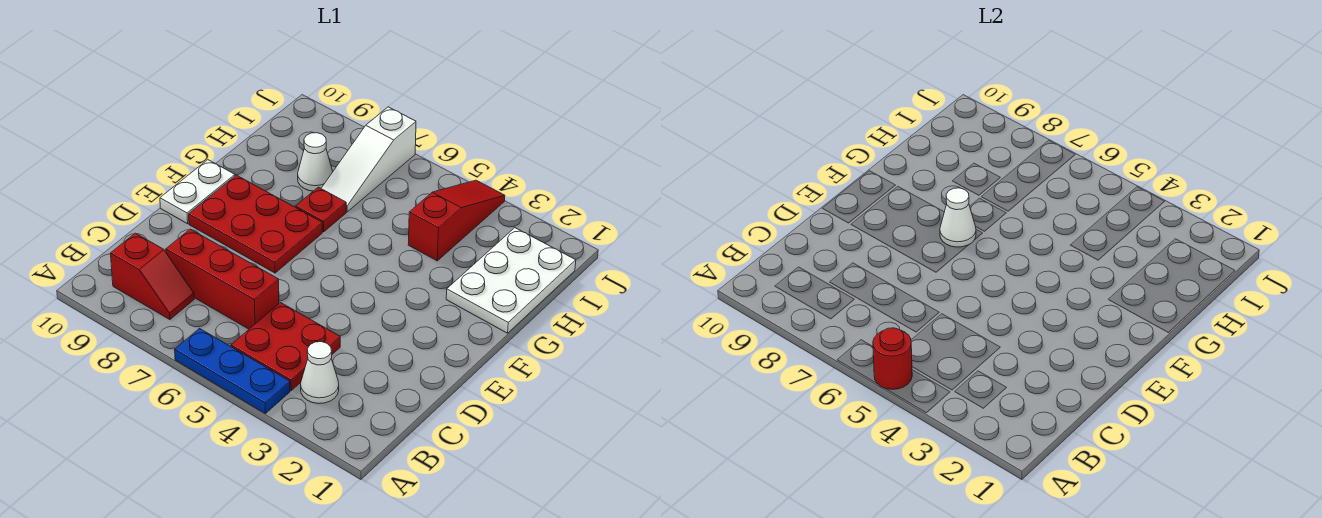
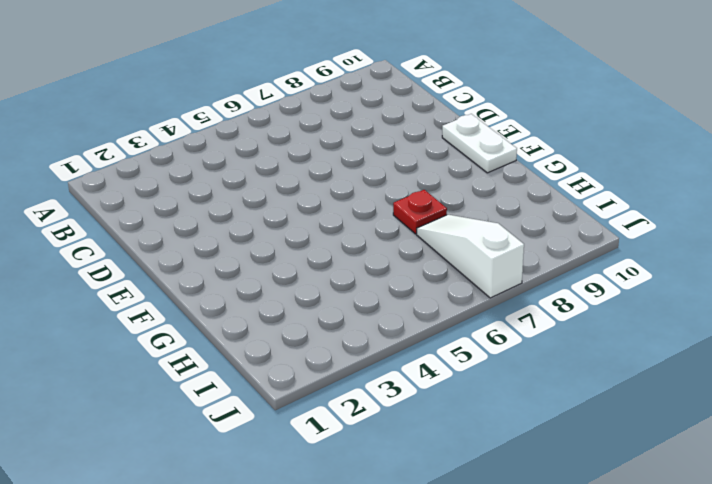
none -> blue 1x3 plate [175,329,290,414]
none -> white 1x1 cone [301,342,339,404]
none -> red 2x2 plate [231,303,340,391]

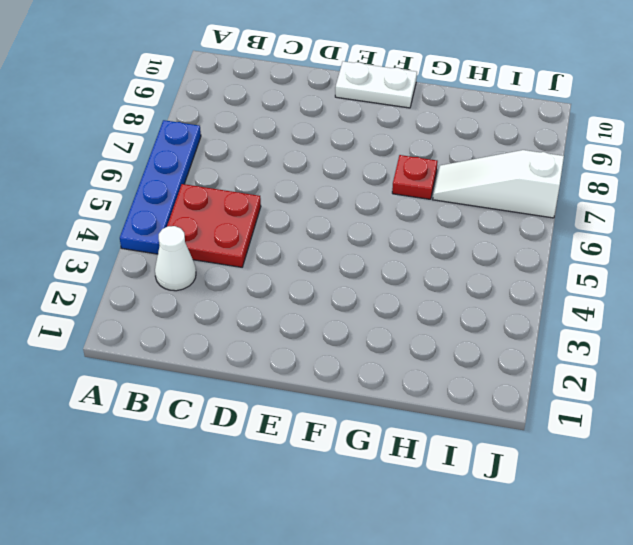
blue 1x4 plate [120,120,201,254] -> blue 1x3 plate [175,329,290,414]
none -> red 1x2 slope [110,233,194,320]
none -> red 1x3 brick [166,229,279,329]
none -> red 2x3 plate [189,175,322,273]

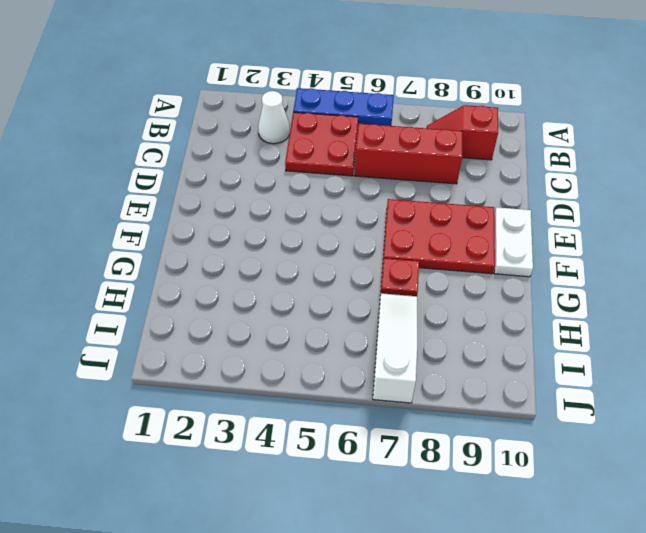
none -> white 2x3 plate [446,228,576,333]
none -> red 1x3 slope [408,180,505,261]
none -> white 1x1 cone [298,133,333,191]

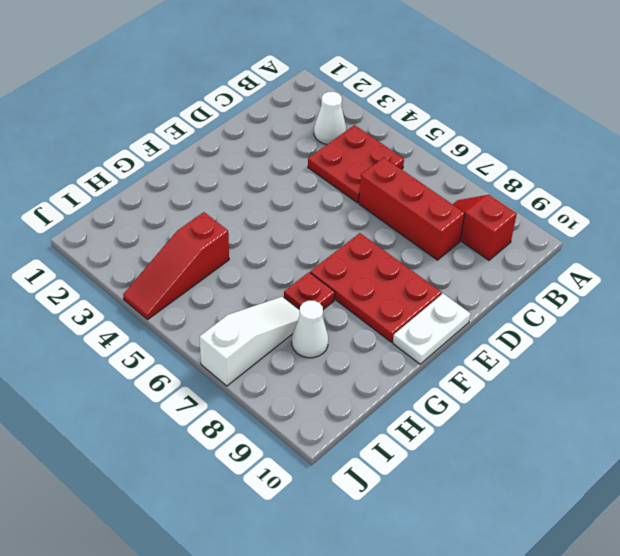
none -> blue 1x3 plate [175,329,290,414]
none -> white 2x3 plate [446,228,576,333]
none -> red 1x1 round brick [873,328,912,389]

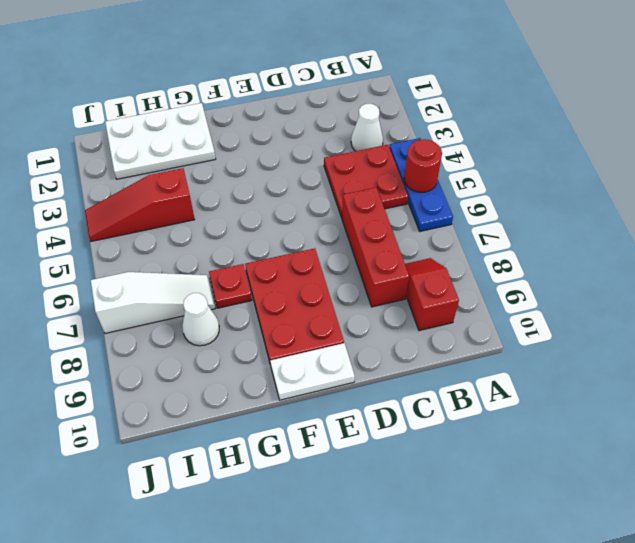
none -> white 1x1 cone [940,188,976,247]

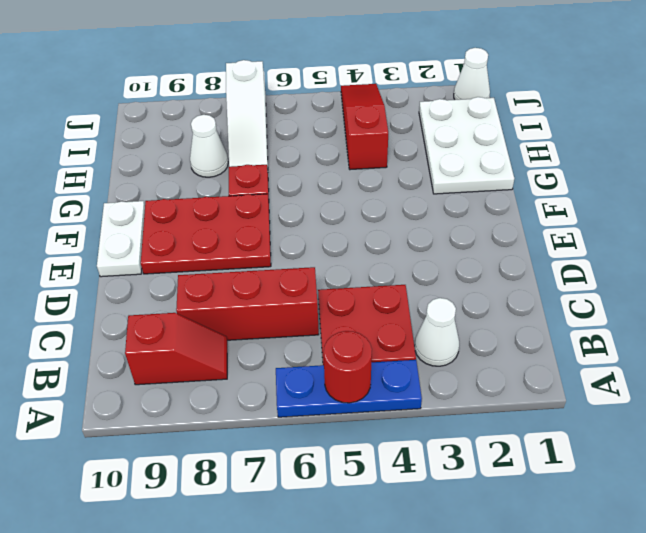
white 1x1 cone [454,48,490,100] -> white 1x1 cone moved to [940,188,976,247]

